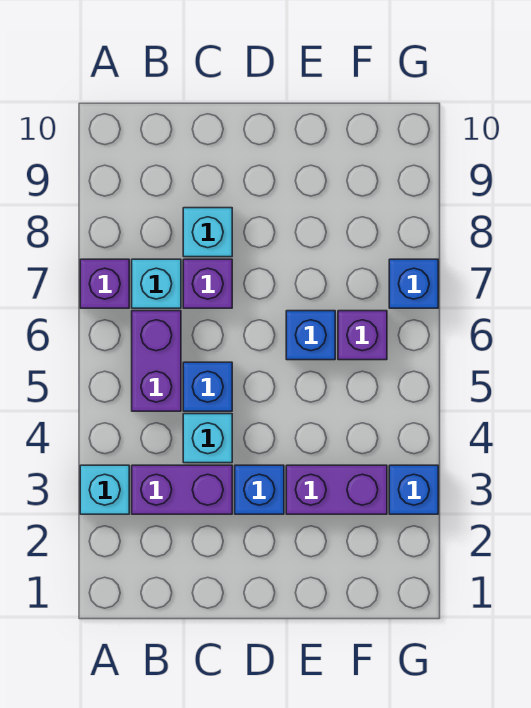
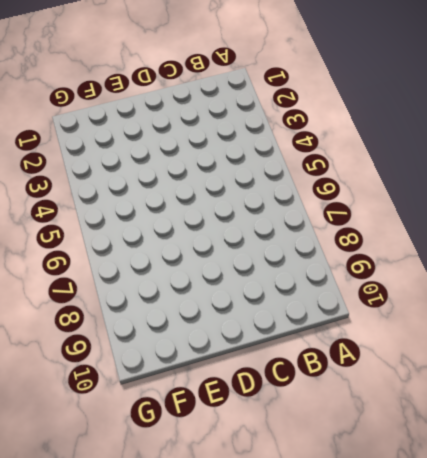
none -> cyan 1x1 brick [80,465,129,514]
none -> purple 1x1 brick [80,259,129,308]
none -> purple 1x2 brick [132,465,232,514]

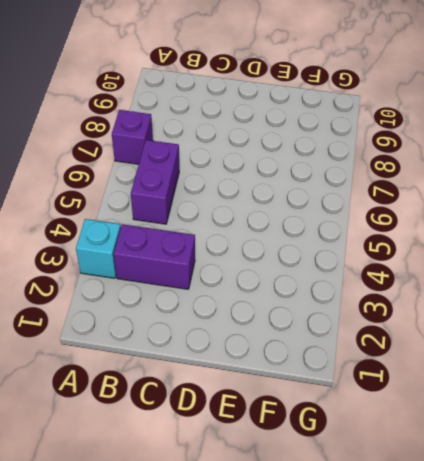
none -> cyan 1x1 brick [132,259,181,308]
none -> cyan 1x1 brick [183,414,232,463]
none -> blue 1x1 brick [183,362,232,411]

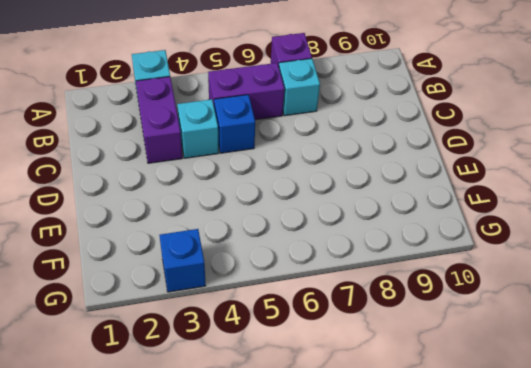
none -> purple 1x1 brick [183,259,232,308]
none -> cyan 1x1 brick [183,208,232,257]
none -> blue 1x1 brick [235,465,284,514]

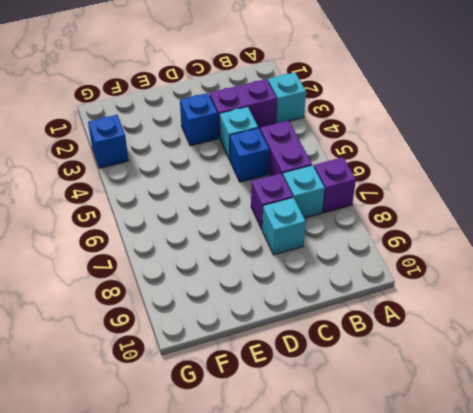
none -> purple 1x2 brick [286,465,387,514]
none -> blue 1x1 brick [286,311,335,360]
none -> purple 1x1 brick [338,311,387,360]

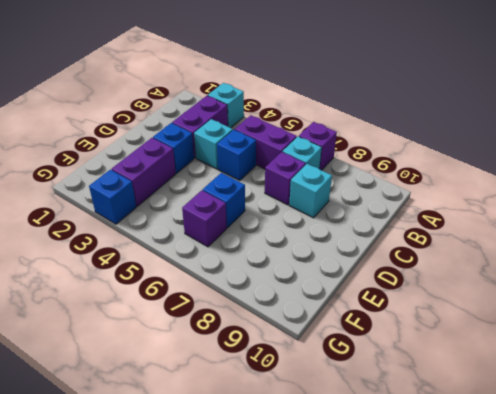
none -> blue 1x1 brick [389,259,438,308]

